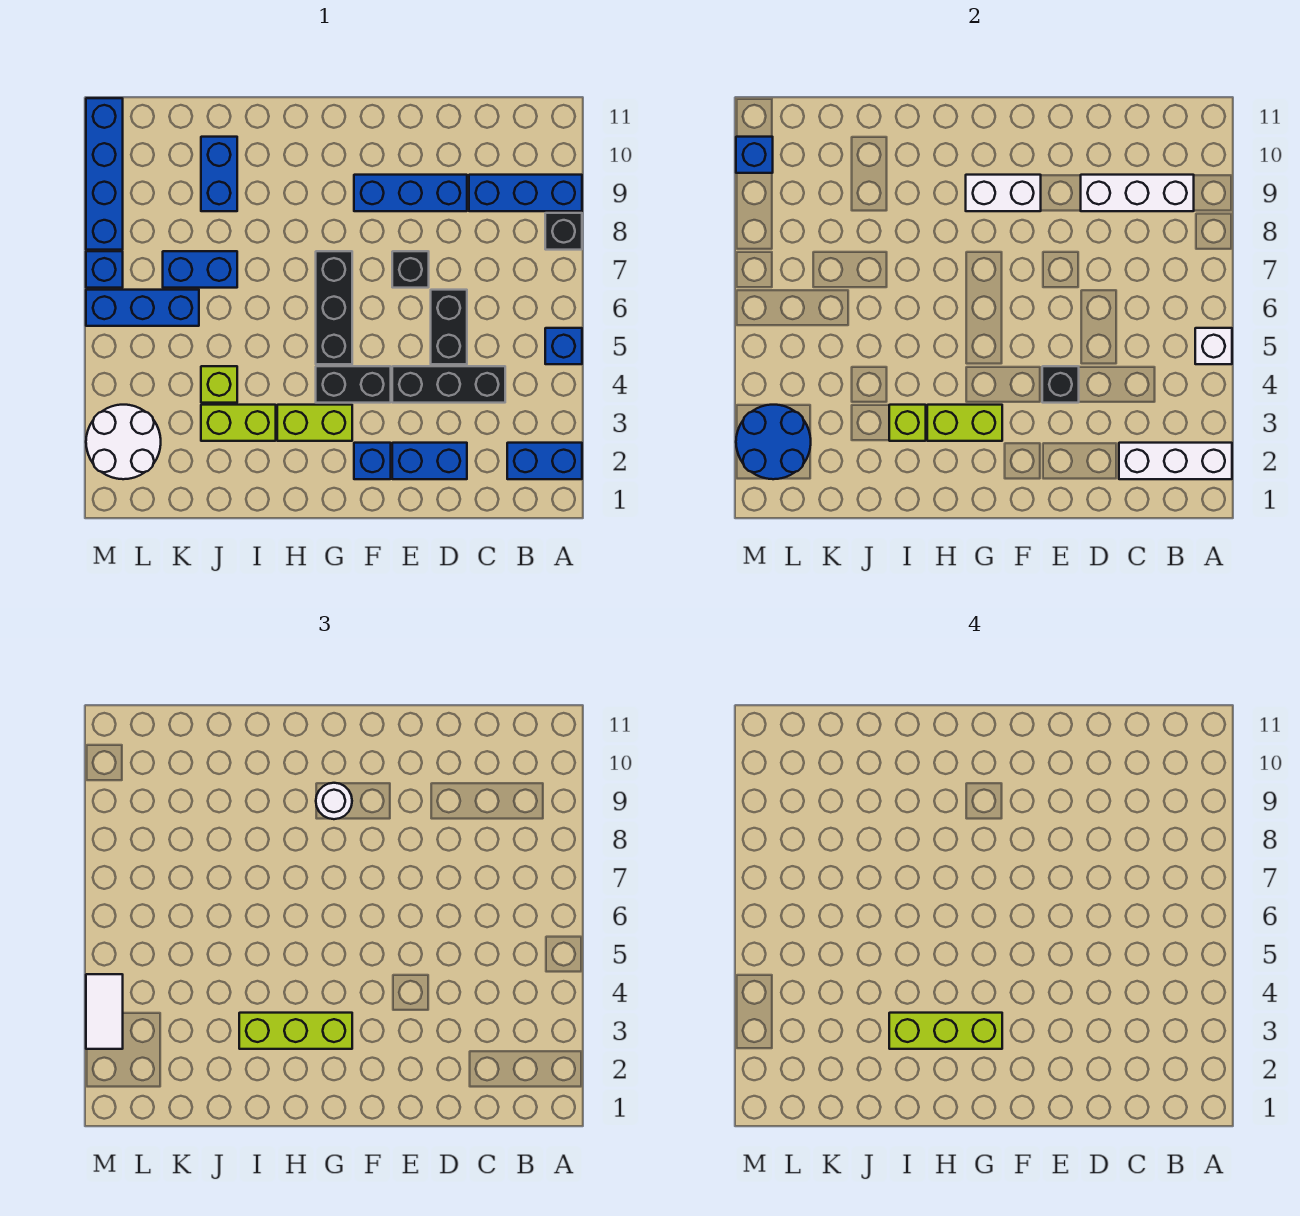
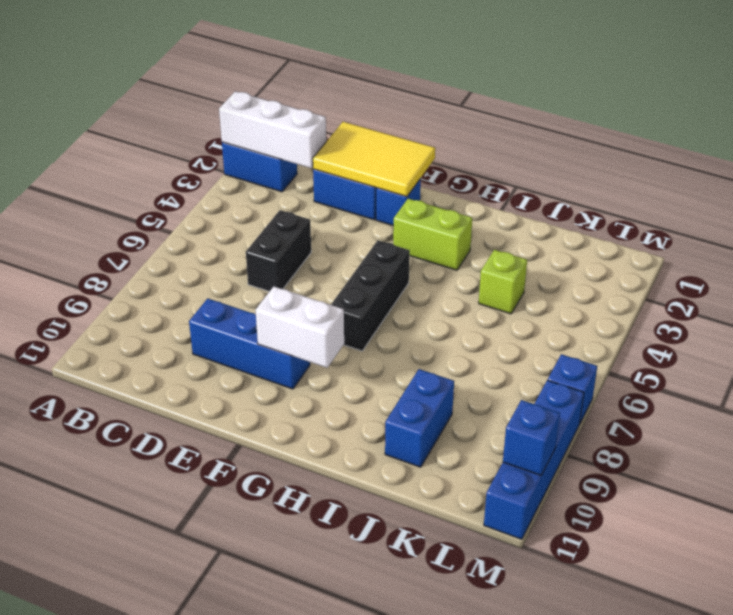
yellow 2x3 tile [313,122,435,197] -> none
none -> blue 1x1 brick [545,328,582,364]
none -> black 1x1 brick [545,213,582,250]
none -> blue 1x3 brick [469,175,582,211]
none -> black 1x3 brick [392,366,505,403]

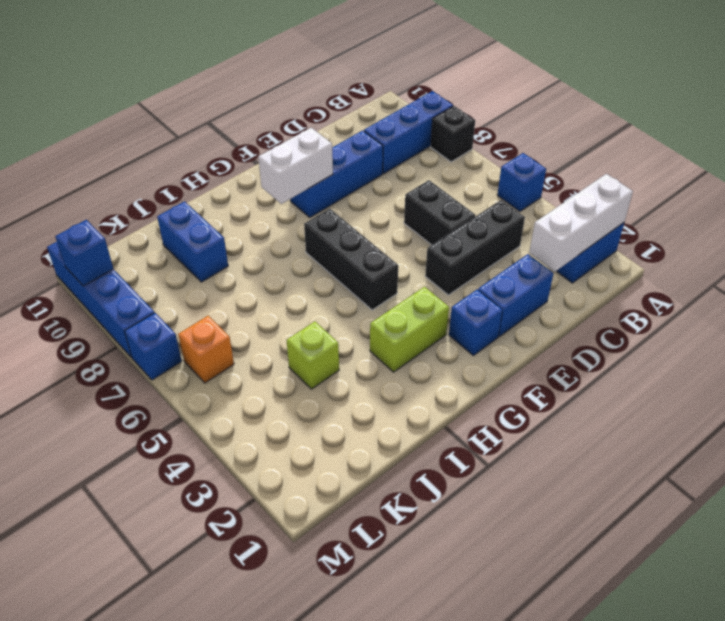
orange 1x1 brick [178,316,234,383] -> blue 1x3 brick [86,290,199,326]
none -> black 1x1 brick [392,251,429,288]
none -> black 1x2 brick [316,366,391,403]
none -> lime 1x2 brick [201,405,276,441]
none -> blue 1x2 brick [163,251,237,288]

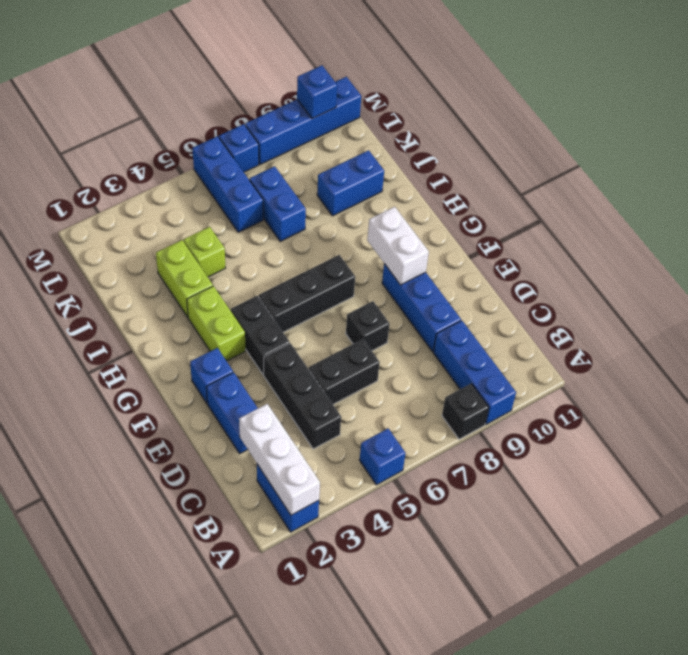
none -> white 2x2 round brick [86,405,161,479]
none -> white 1x1 brick [1195,328,1232,364]
none -> white 1x3 brick [1081,175,1194,211]
none -> black 1x1 brick [1042,366,1079,403]

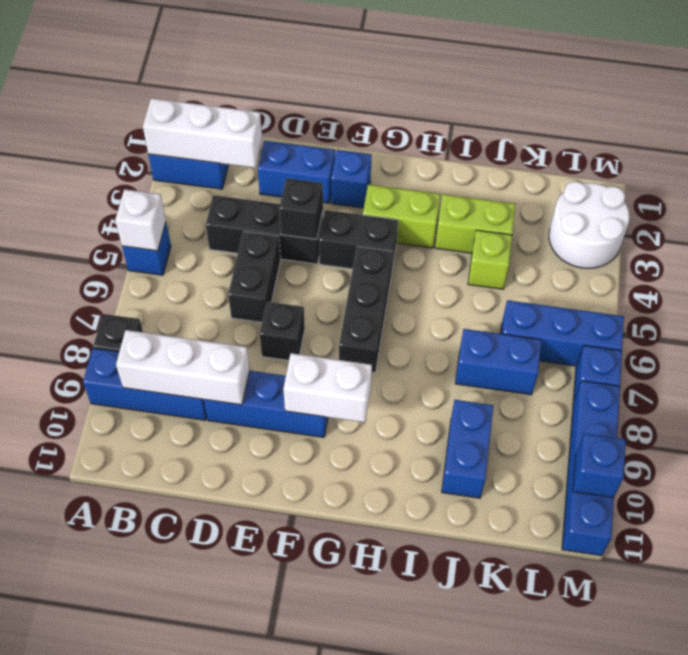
none -> lime 1x2 brick [927,405,1002,441]
none -> lime 1x1 brick [889,405,926,441]
none -> blue 2x2 round brick [736,405,811,479]
none -> lime 1x3 brick [239,1013,352,1049]

